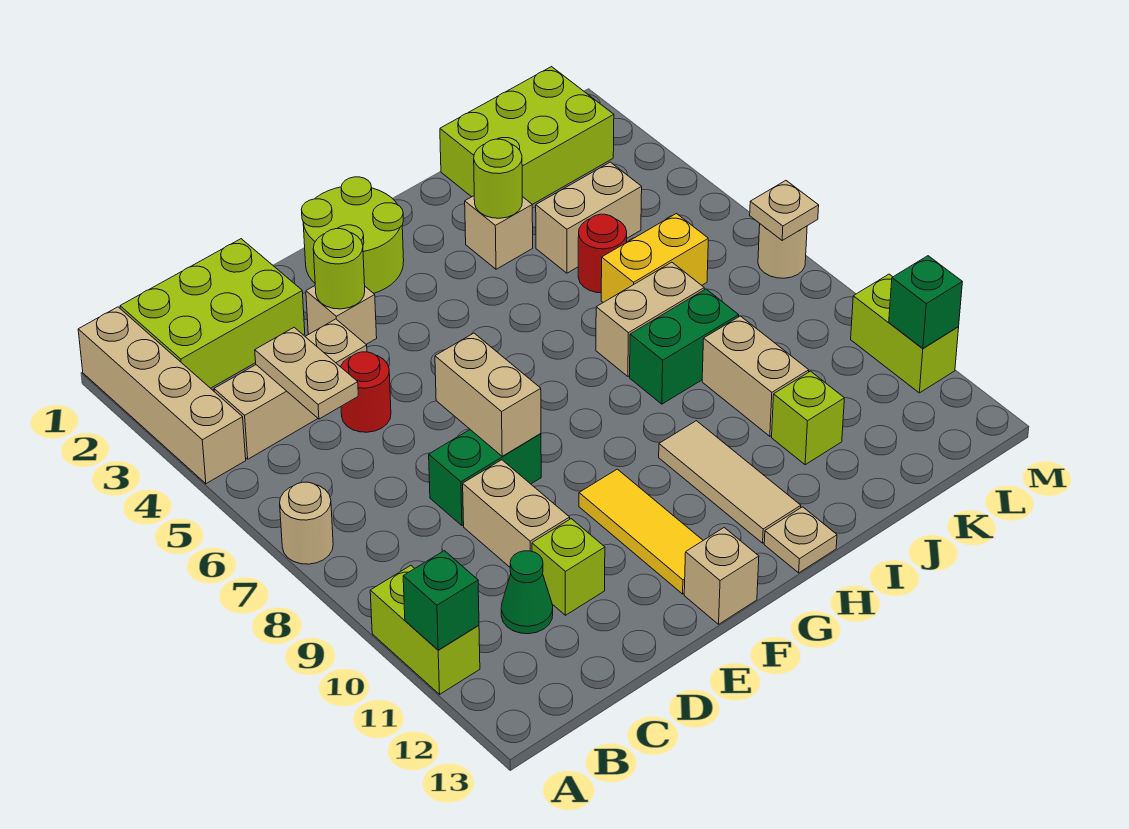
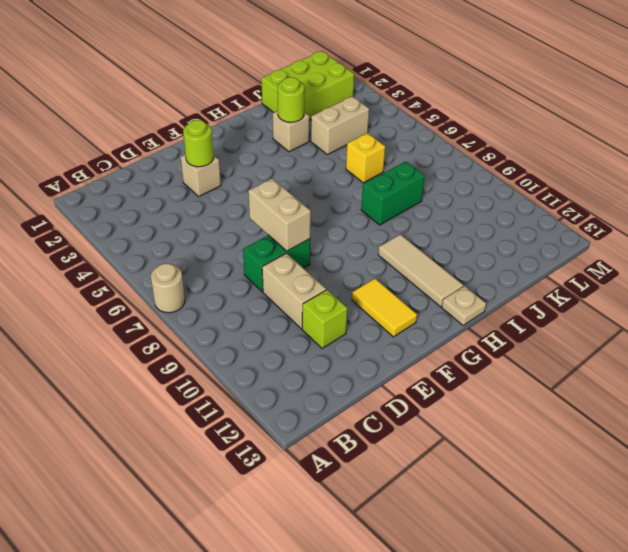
yellow 1x2 tile [352,279,417,337] -> yellow 1x3 tile [579,469,703,594]
yellow 1x1 brick [346,133,385,183] -> yellow 1x2 brick [601,214,708,302]
none -> tan 1x4 brick [78,307,246,484]
none -> lime 1x2 brick [370,566,480,694]
none -> lime 2x3 brick [120,239,305,388]
none -> tan 1x3 brick [214,319,367,459]

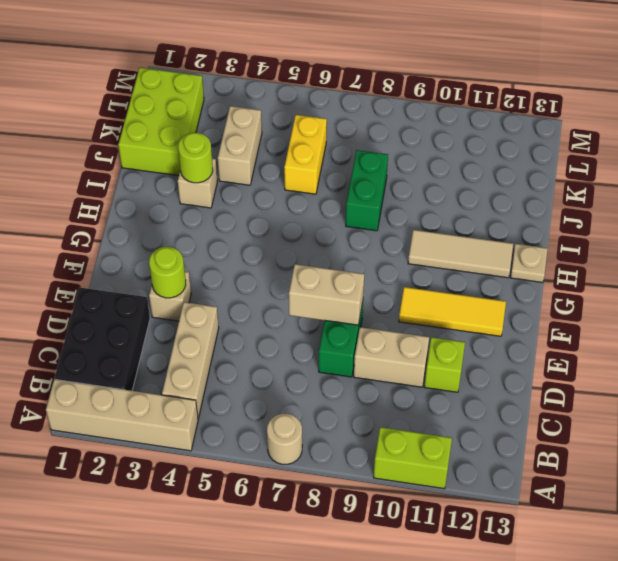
black 2x3 brick [55,287,150,391] -> lime 2x3 brick [120,239,305,388]
none -> green 1x1 cone [501,551,553,634]
none -> red 1x1 round brick [340,352,391,432]
none -> lime 2x2 round brick [301,177,404,293]
none -> tan 1x1 brick [684,528,759,624]

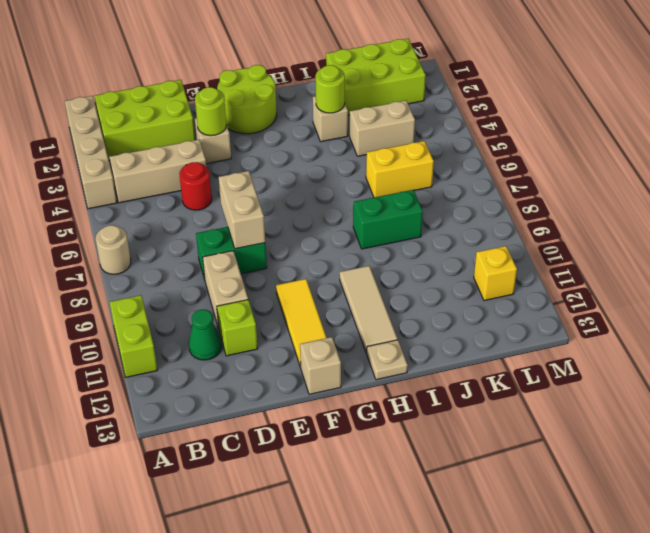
yellow 1x1 brick [474,246,517,301] -> none
none -> tan 1x2 brick [596,262,705,376]
none -> red 1x1 round brick [578,214,627,293]
none -> tan 1x2 brick [702,316,809,436]
none -> lime 1x1 brick [772,371,844,465]

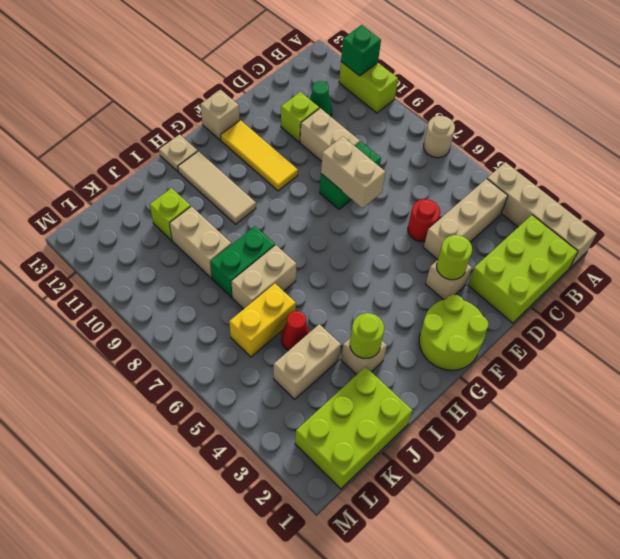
red 1x1 cone [281,311,310,351] -> red 1x1 round brick [578,214,627,293]
none -> tan 1x1 round brick [758,224,807,278]
none -> lime 1x2 brick [851,274,959,393]
none -> tan 1x2 plate [255,327,358,419]
none -> tan 1x1 plate [750,181,819,240]

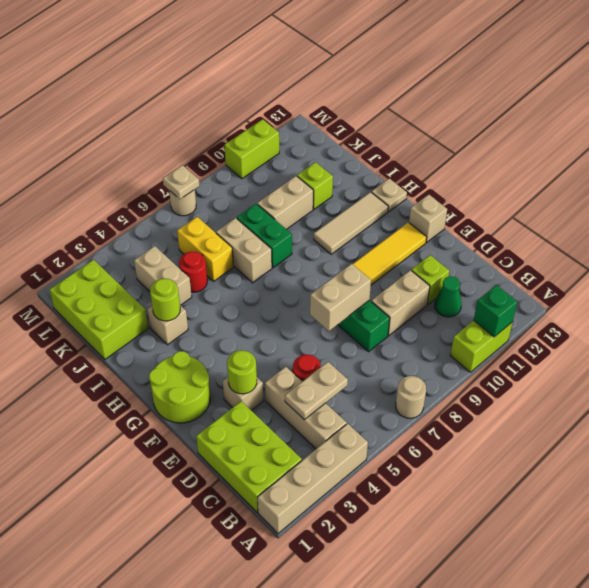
none -> green 1x1 brick [889,256,962,348]

